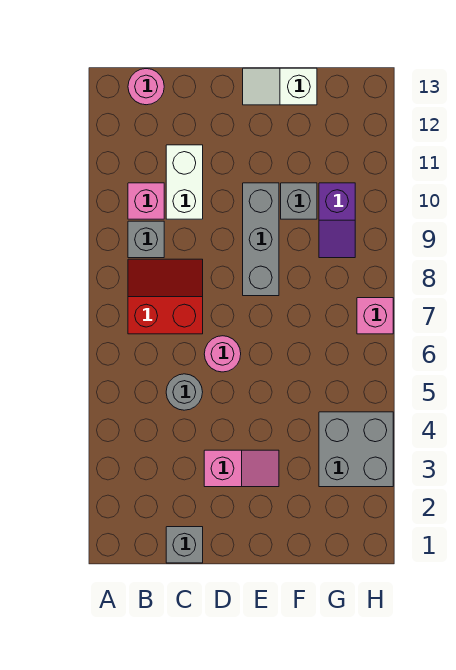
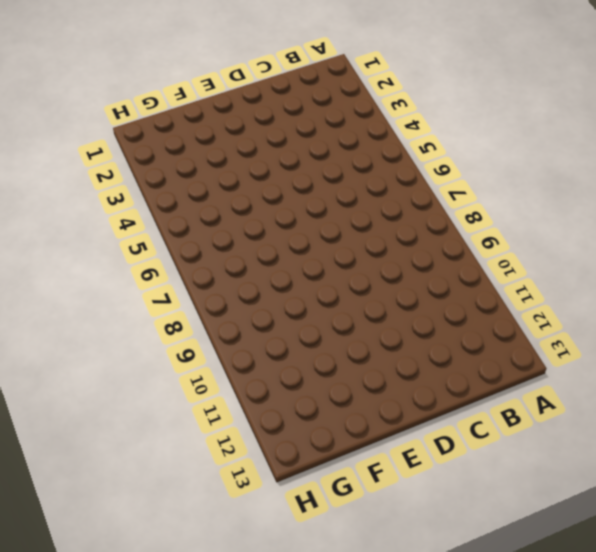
none -> red 2x2 slope [128,259,203,334]
none -> grey 1x1 brick [128,221,164,258]
none -> pink 1x1 brick [128,183,164,219]

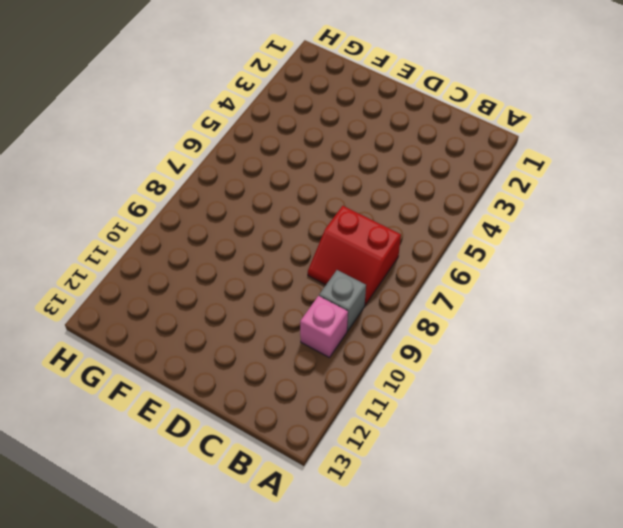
none -> pink 1x1 round brick [128,69,164,105]
none -> grey 1x1 brick [166,527,203,563]
none -> grey 1x1 round brick [166,374,203,410]

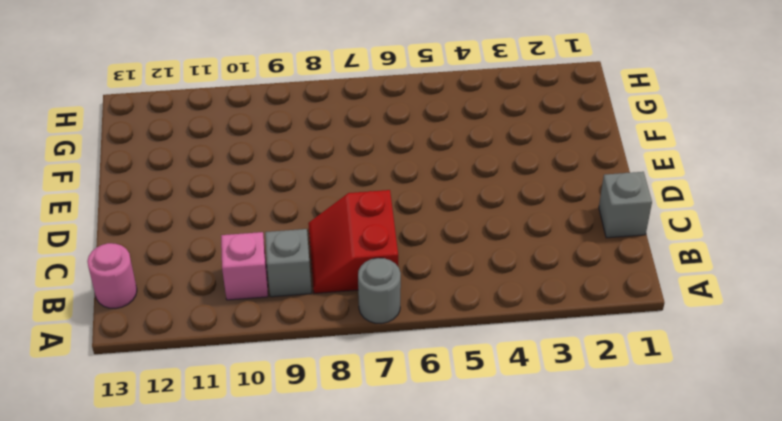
grey 1x1 round brick [358,258,401,324] -> grey 1x1 round brick moved to [166,374,203,410]
none -> white 1x2 brick [166,145,203,219]
none -> pink 1x2 slope [204,450,279,487]
none -> pink 1x1 round brick [204,336,241,372]

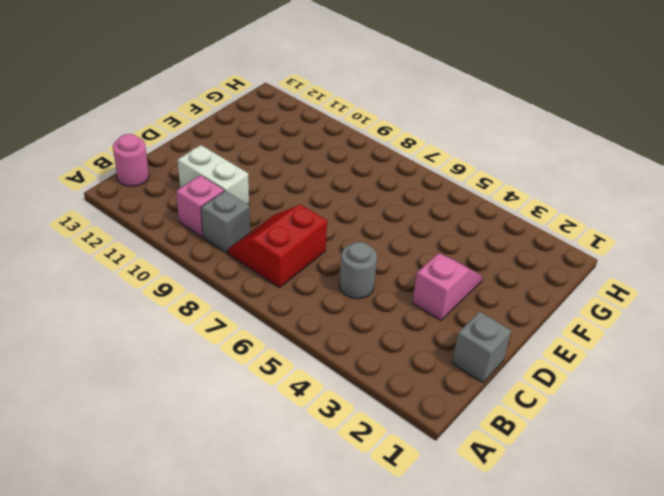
none -> pink 1x1 round brick [204,336,241,372]
none -> grey 1x3 brick [243,183,279,296]
none -> white 1x2 slope [243,68,317,105]

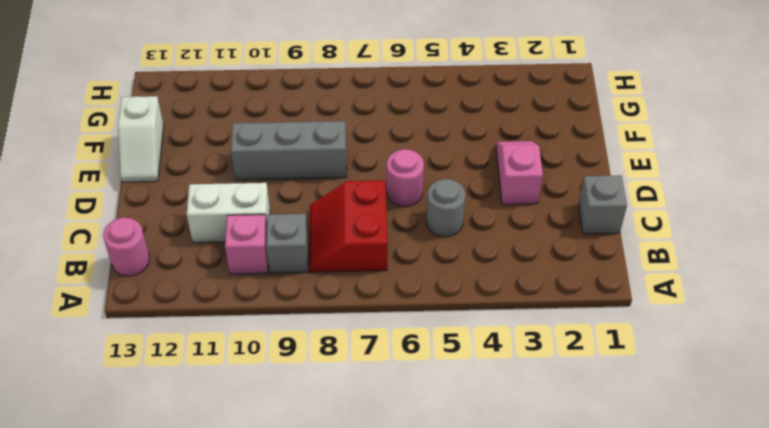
none -> grey 1x1 brick [281,183,317,219]
none -> grey 2x2 brick [319,412,393,487]
none -> purple 1x2 slope [319,183,355,258]

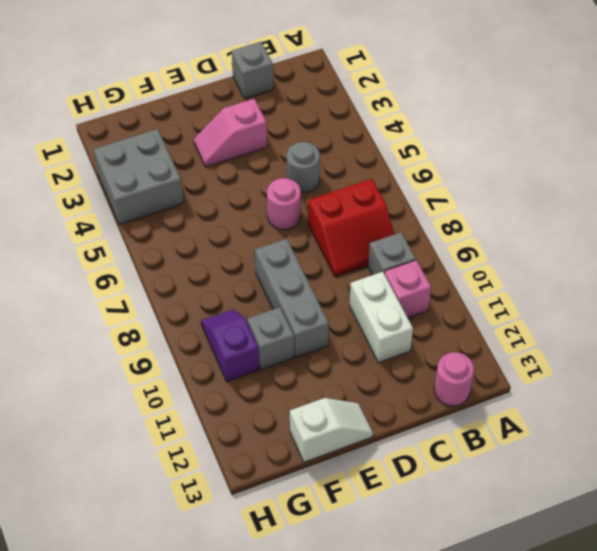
none -> pink 1x1 brick [357,298,393,334]

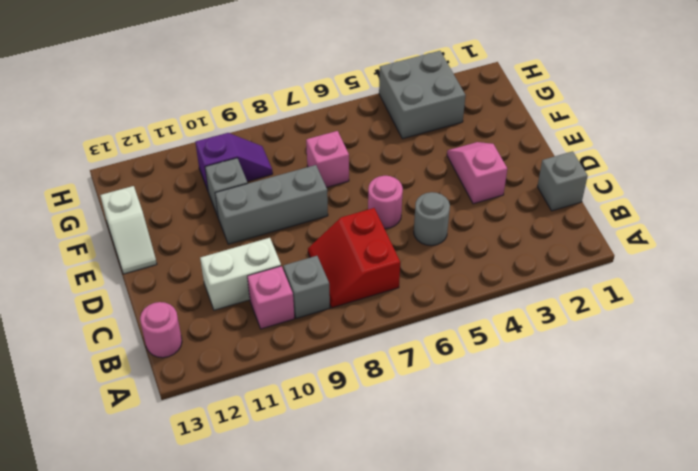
pink 1x1 brick [306,131,349,187] -> pink 1x1 brick moved to [357,298,393,334]

